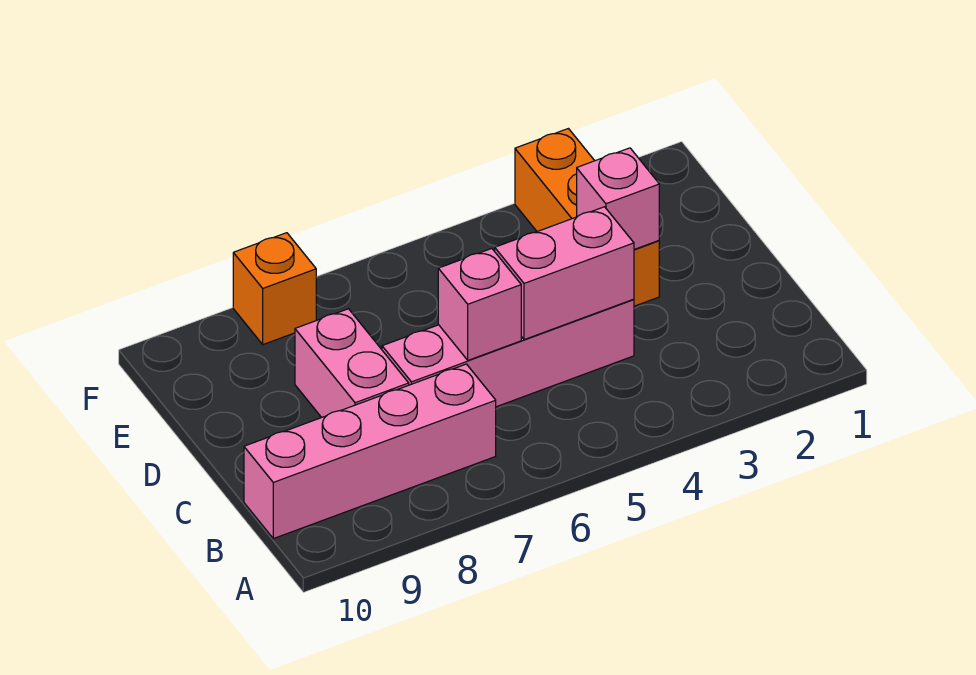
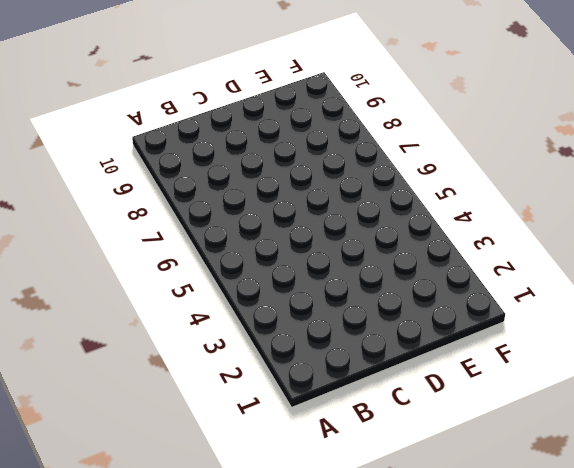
none -> pink 1x4 brick [244,364,496,539]
none -> pink 1x4 brick [382,299,634,407]

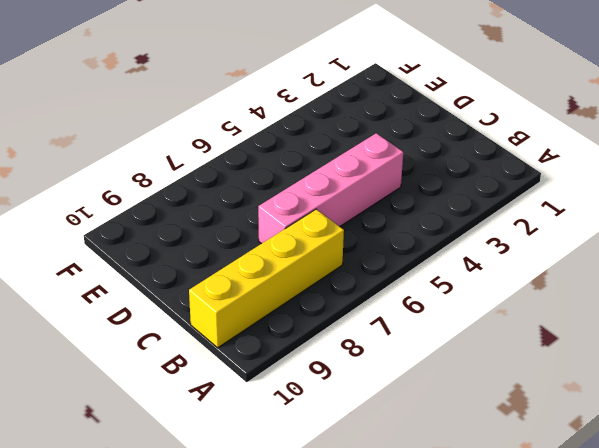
yellow 1x4 brick [189,209,344,348] -> pink 1x4 brick [244,364,496,539]
none -> pink 1x2 brick [295,309,409,418]
none -> orange 1x3 brick [515,129,659,306]

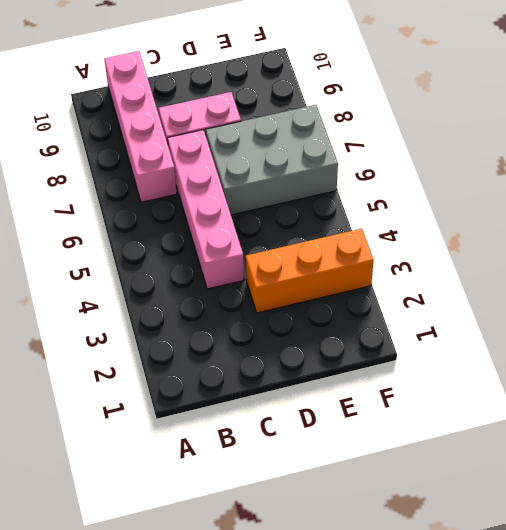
grey 2x3 brick [206,105,338,215] -> none
none -> orange 1x1 brick [233,233,316,345]
none -> pink 1x2 brick [495,207,634,340]

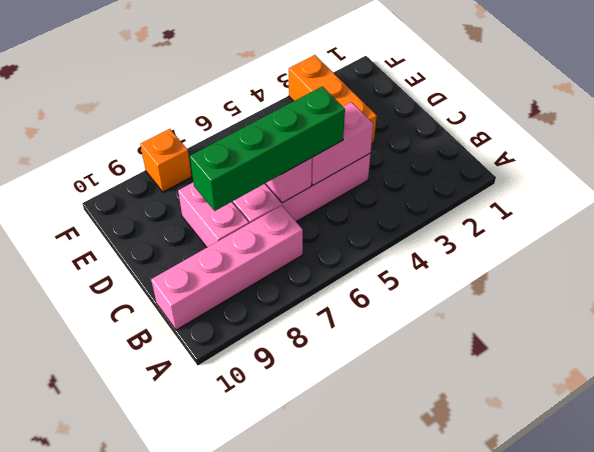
green 1x4 brick [190,86,345,211] -> none
none -> pink 1x1 brick [577,148,659,249]

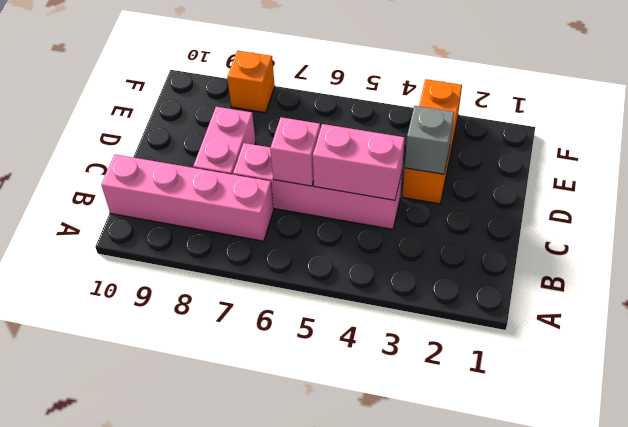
grey 1x1 brick [405,106,454,174] -> pink 1x1 brick [577,148,659,249]

